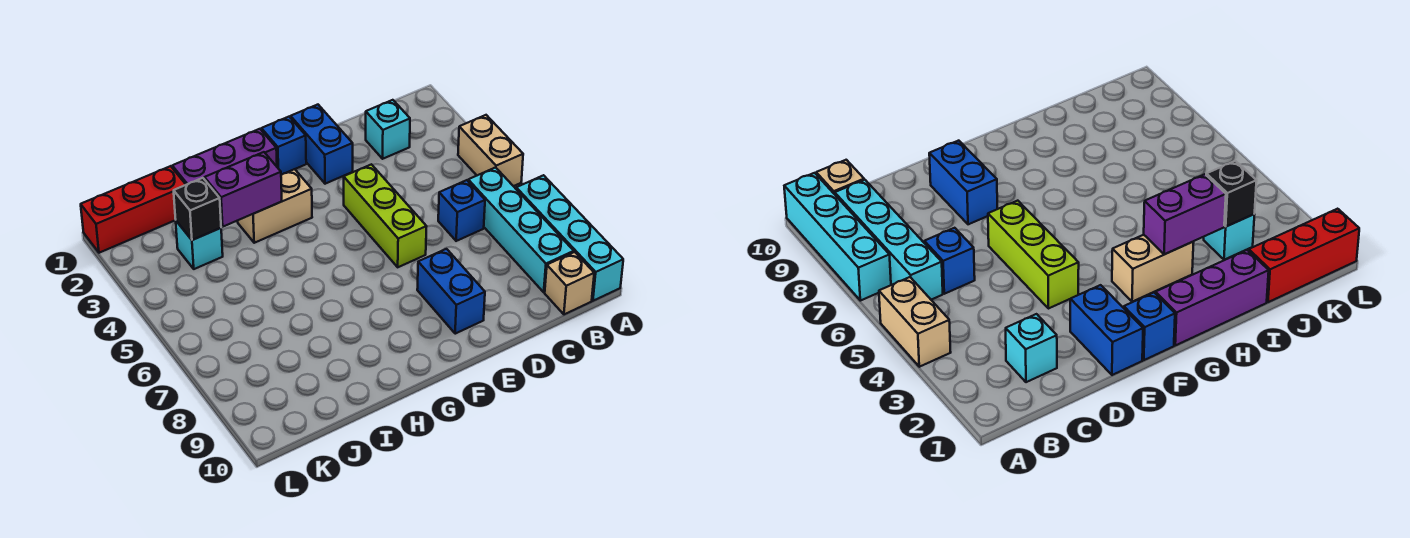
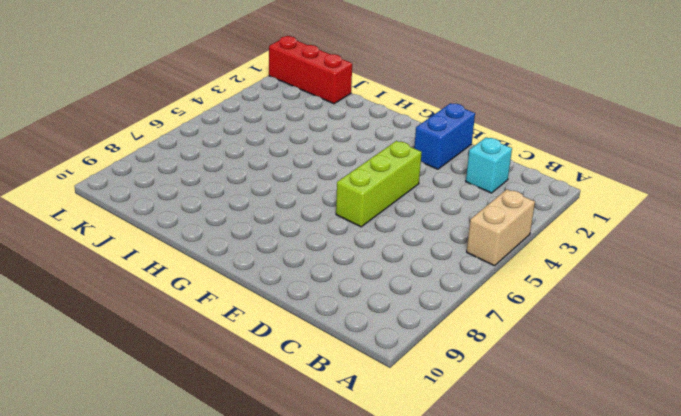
none -> cyan 1x4 brick [516,175,623,301]
none -> cyan 1x4 brick [468,167,574,292]
none -> tan 1x1 brick [545,252,594,314]

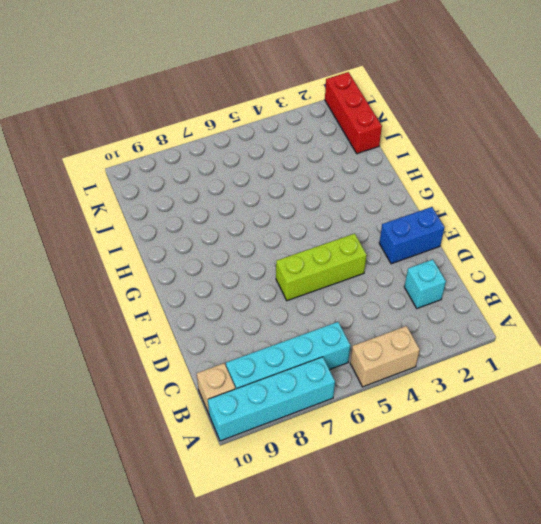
none -> blue 1x1 brick [438,180,485,241]
none -> blue 1x2 brick [417,249,485,334]
none -> blue 1x1 brick [261,117,306,175]

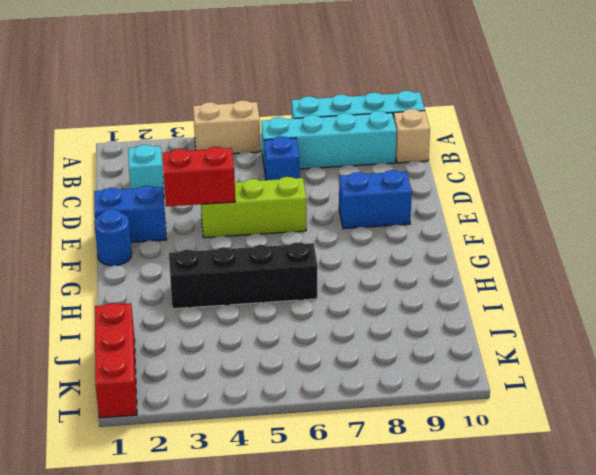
red 1x2 brick [162,147,235,207] -> none
blue 1x1 round brick [94,209,132,266] -> blue 1x1 brick [261,117,306,175]
black 1x4 brick [169,242,317,309] -> tan 1x2 brick [238,169,312,243]
none -> purple 1x3 brick [172,129,277,185]
none -> cyan 1x1 brick [176,221,223,269]
none -> purple 1x2 brick [205,152,282,227]

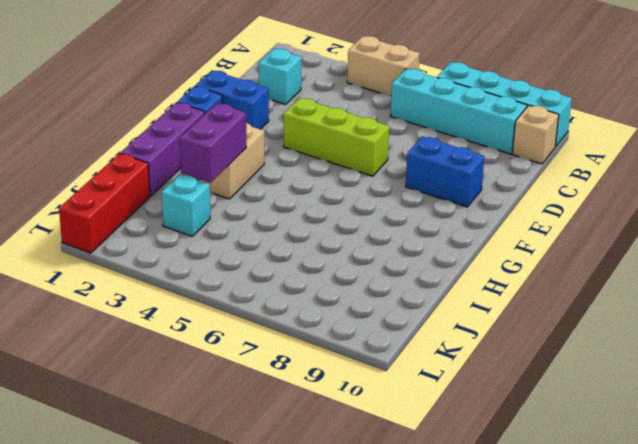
none -> blue 1x1 brick [438,180,485,241]
none -> black 1x1 brick [174,178,221,240]

